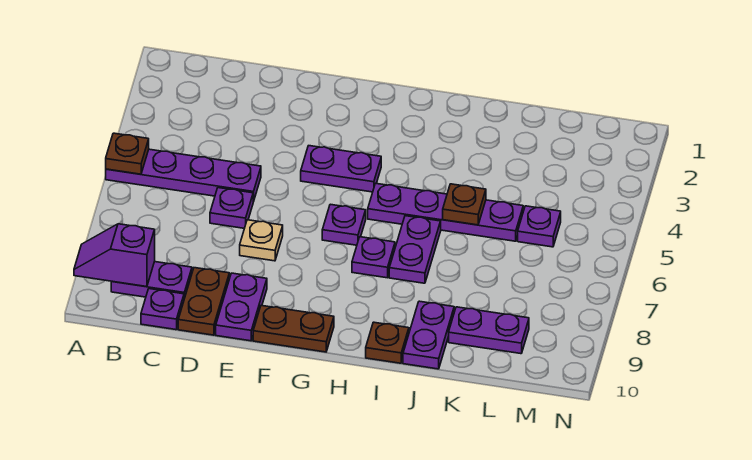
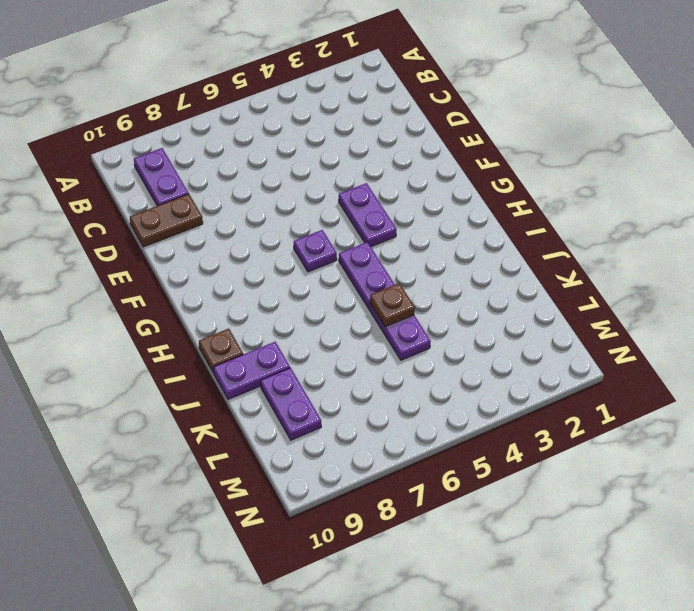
none -> purple 1x4 plate [106,149,261,202]
none -> purple 1x1 plate [141,289,184,330]
none -> purple 1x1 plate [210,188,253,228]

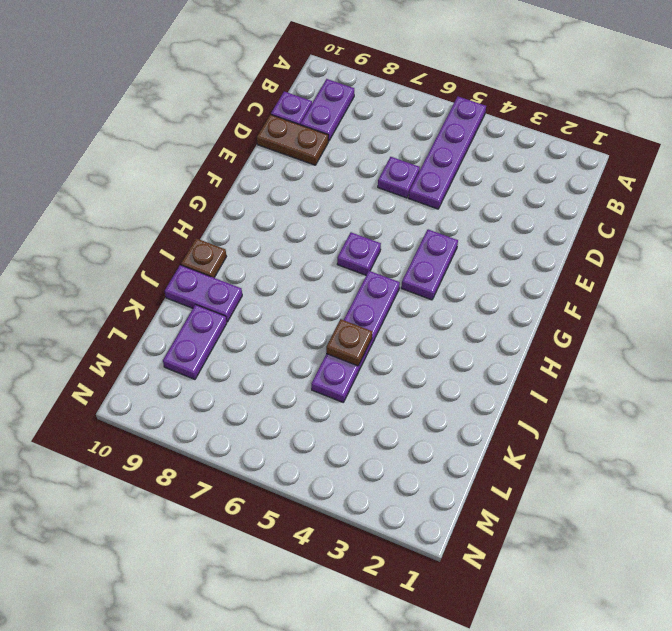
none -> tan 1x1 plate [240,220,283,261]
none -> purple 1x2 plate [216,273,267,341]
none -> brown 1x2 plate [253,305,334,352]

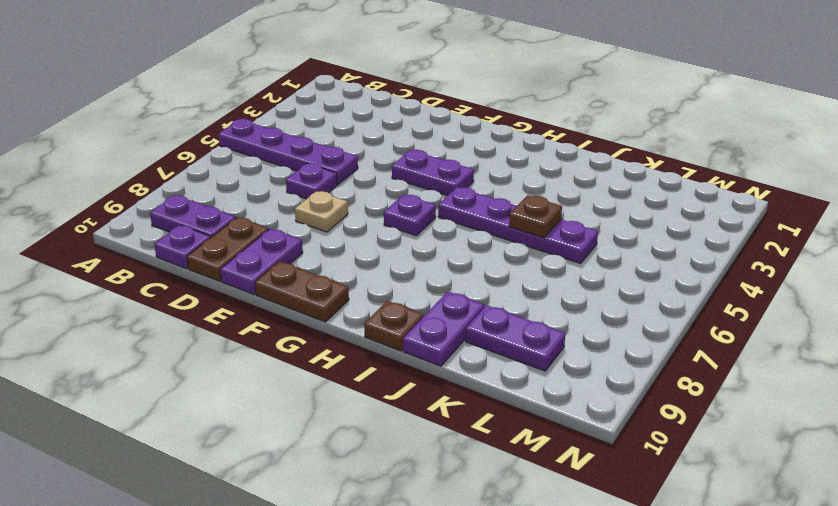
none -> purple 1x1 plate [352,237,395,278]
none -> purple 1x2 plate [389,216,441,283]
none -> purple 1x1 plate [518,206,561,247]

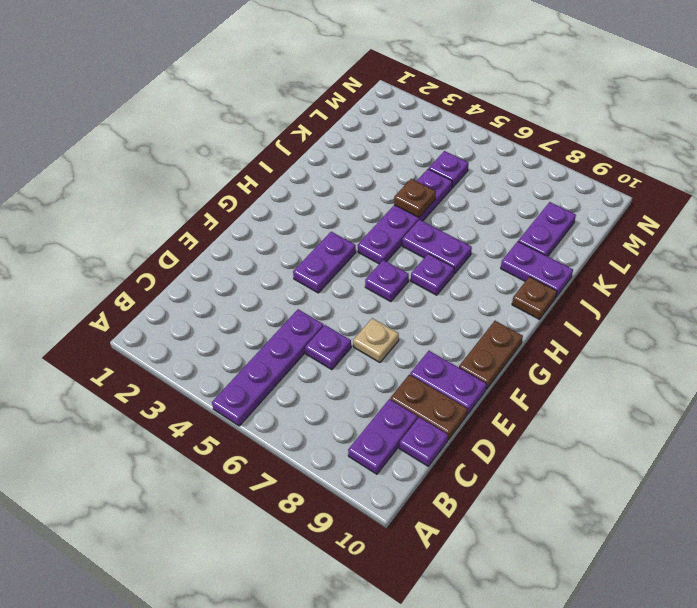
none -> brown 1x1 plate [106,133,149,174]
none -> purple 1x2 slope [74,224,155,287]

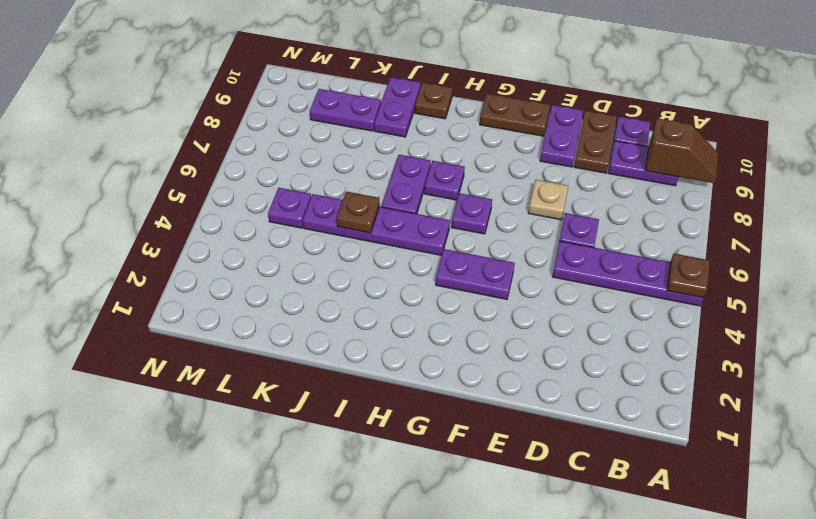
brown 1x2 slope [645,118,718,183] -> purple 1x2 slope [74,224,155,287]

